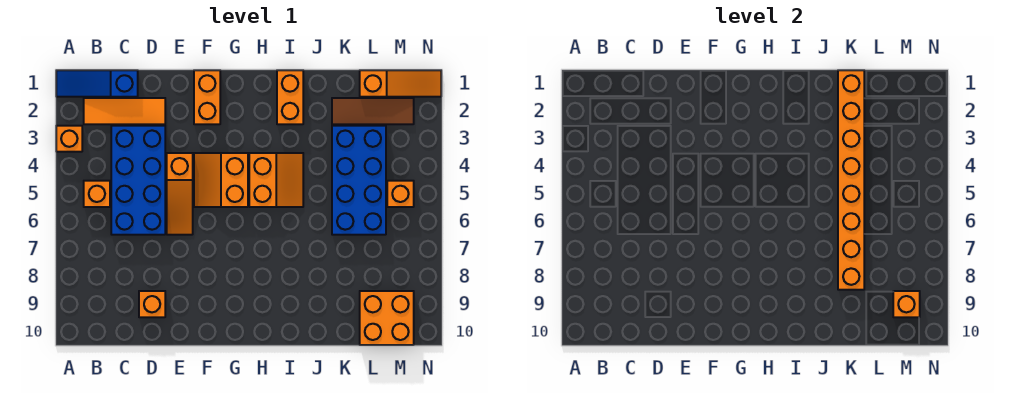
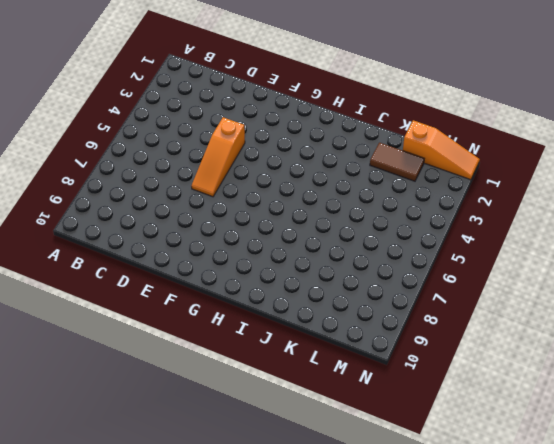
brown 1x2 tile [370,143,424,181] -> brown 1x3 tile [332,98,414,124]
none -> blue 1x3 slope [56,70,138,97]
none -> orange 1x1 brick [56,126,82,152]
none -> orange 1x3 tile [84,98,165,124]

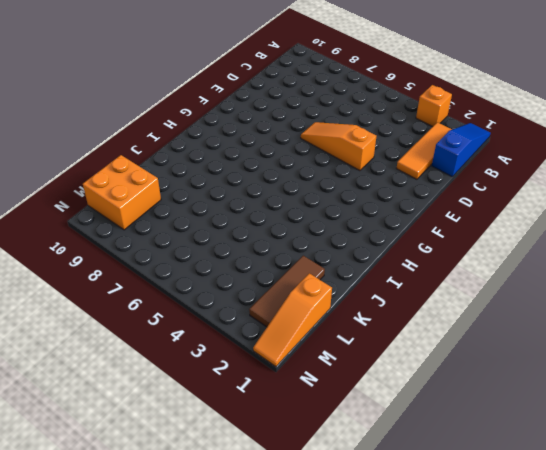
none -> orange 1x1 brick [84,181,110,207]
none -> blue 2x4 brick [111,126,165,235]
none -> orange 1x1 brick [139,291,165,317]

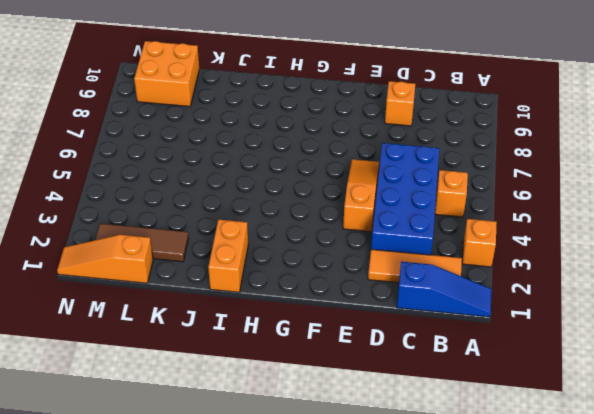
none -> orange 1x2 brick [194,70,220,124]
none -> orange 2x2 slope [194,153,248,207]
none -> orange 2x2 slope [249,153,303,207]

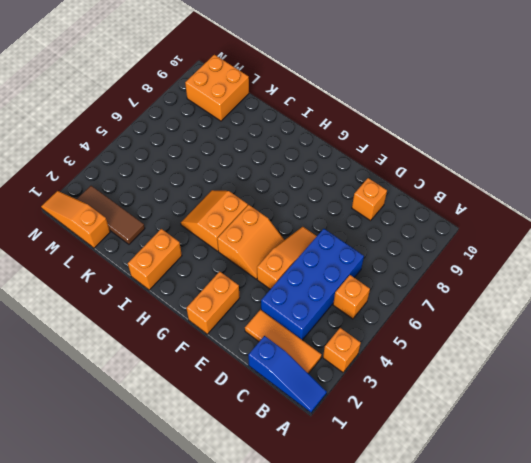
none -> blue 2x4 brick [332,126,386,235]
none -> orange 1x1 brick [387,181,414,207]
none -> orange 1x8 brick [838,70,864,290]

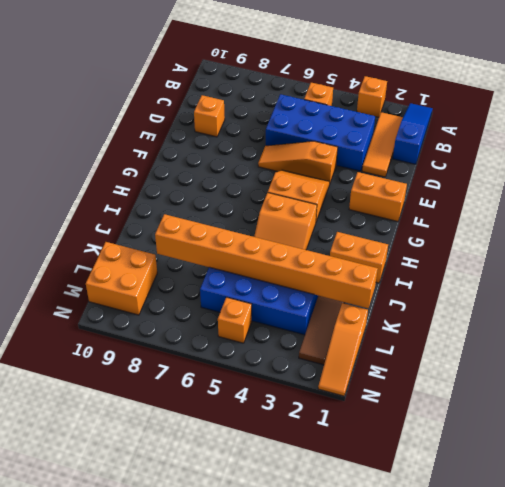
none -> orange 1x1 brick [893,291,920,317]

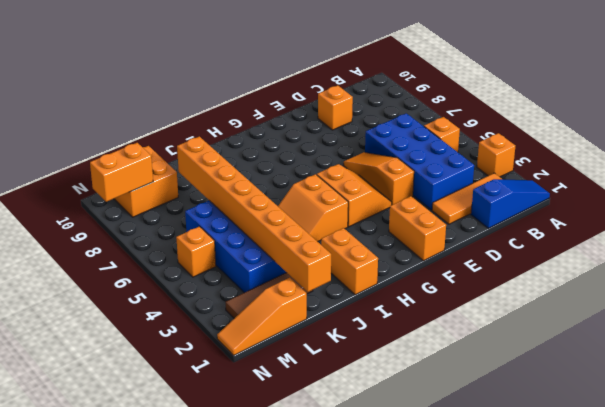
orange 1x2 brick [90,143,153,202] -> orange 1x1 brick [893,291,920,317]

